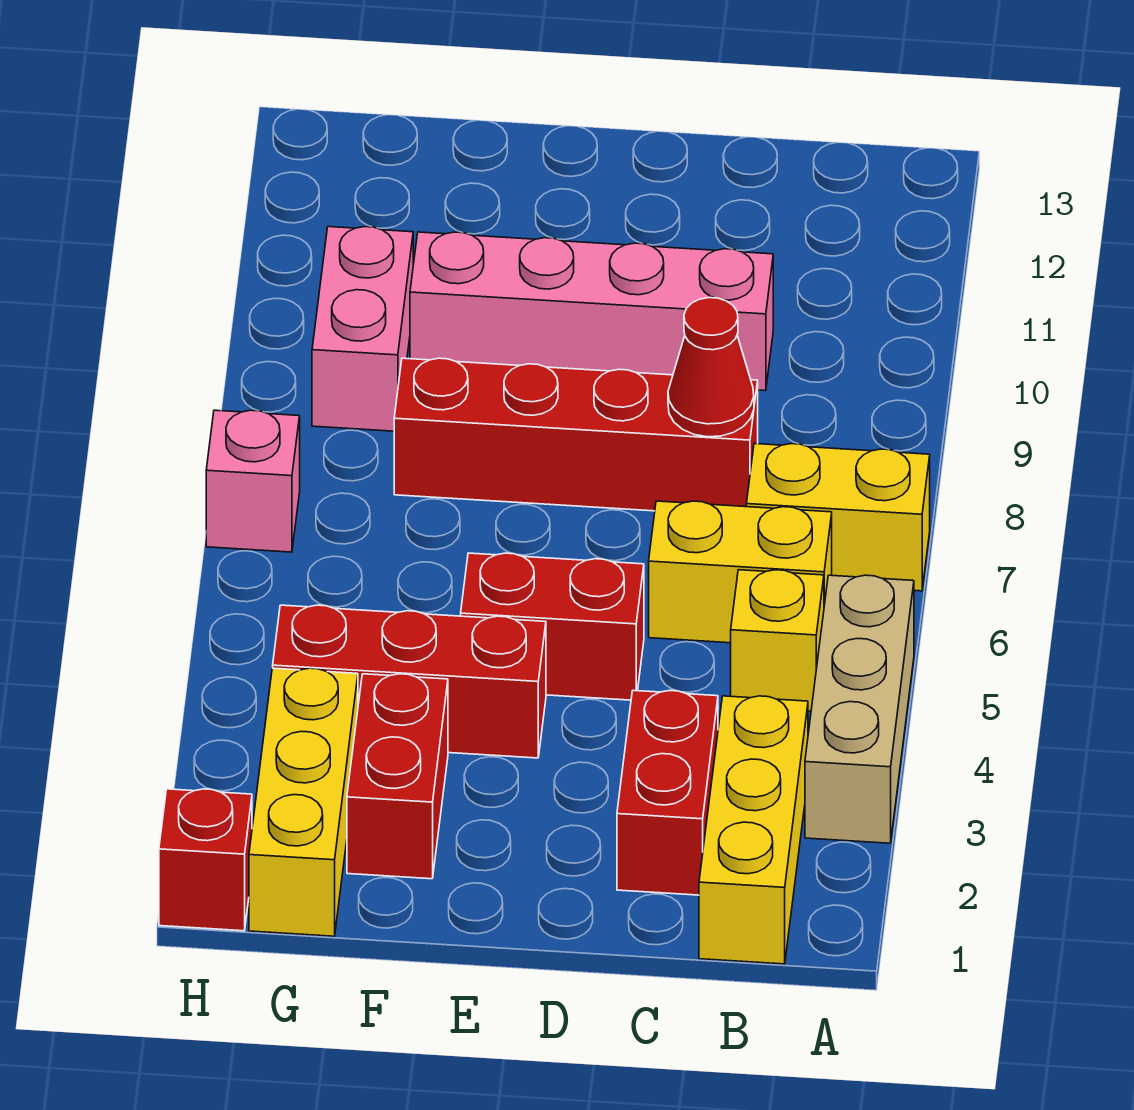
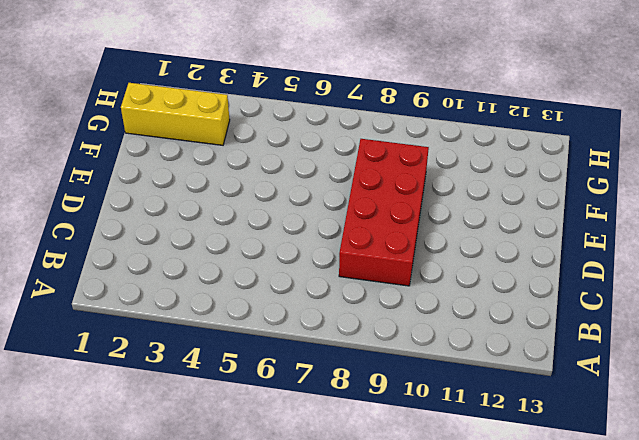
red 2x4 brick [339,139,429,286] -> red 1x4 brick [394,358,758,511]
none -> tan 1x3 brick [805,575,914,843]
none -> yellow 1x2 brick [746,444,930,591]
none -> yellow 1x3 brick [699,696,808,964]

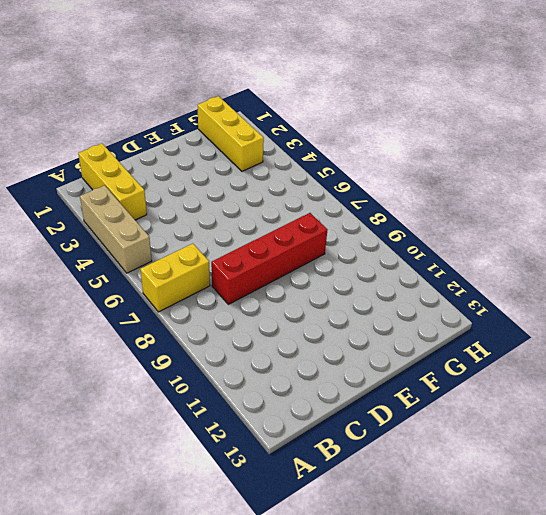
none -> yellow 1x1 brick [731,570,824,711]
none -> yellow 1x2 brick [649,501,832,643]
none -> red 1x2 brick [617,690,718,895]

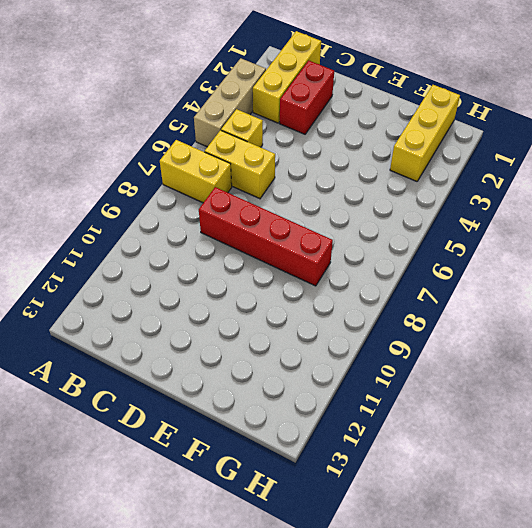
none -> pink 1x4 brick [410,232,773,391]
none -> red 1x2 brick [461,553,644,700]
none -> red 1x3 brick [273,605,546,758]

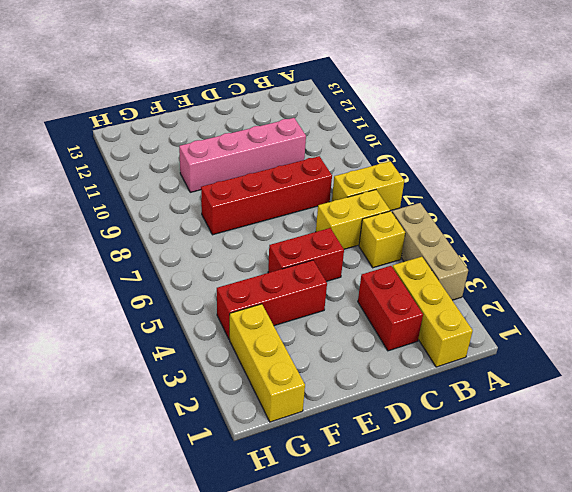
none -> red 1x2 brick [347,674,448,879]
none -> pink 1x2 brick [312,227,413,431]
none -> red 1x1 brick [159,789,252,931]

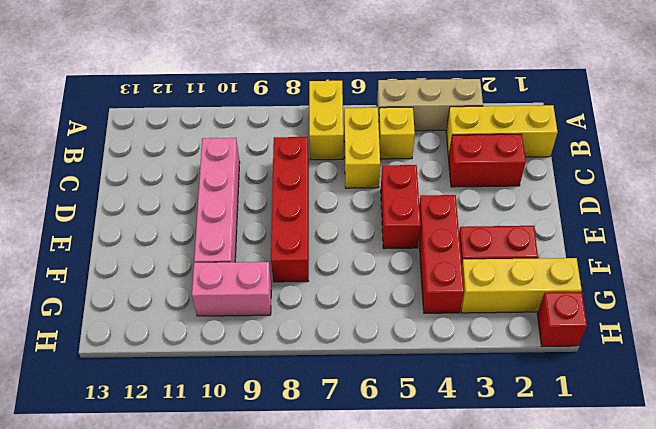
none -> pink 1x1 brick [206,410,300,552]
none -> red 1x1 cone [668,298,754,437]

